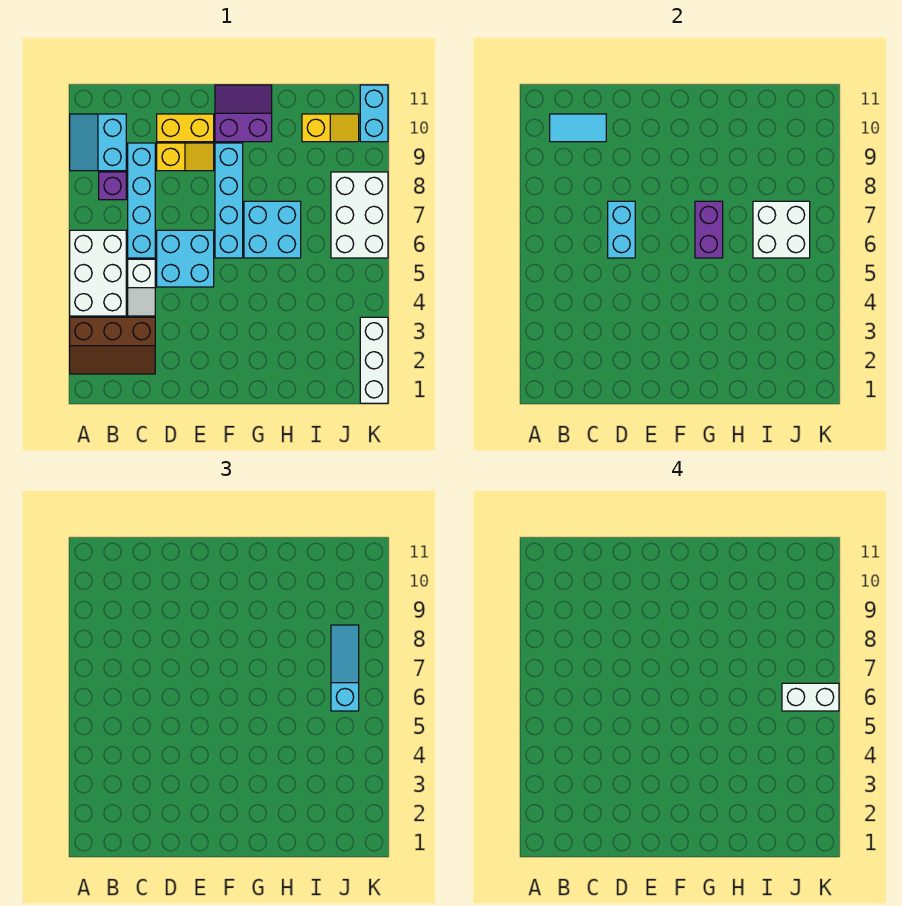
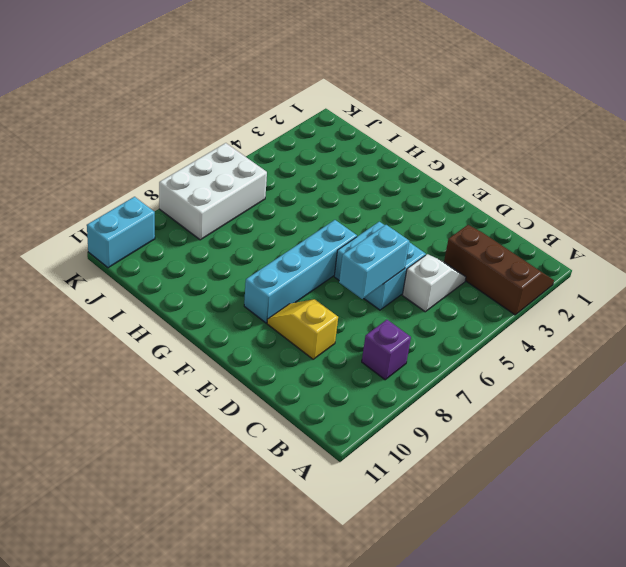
none -> white 2x3 brick [70,230,126,316]
none -> cyan 2x2 slope [70,114,126,171]
none -> cyan 1x4 brick [128,143,155,258]

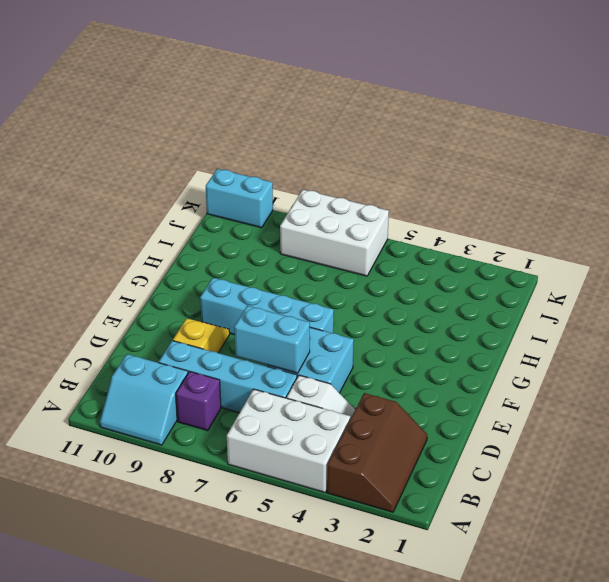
none -> yellow 1x2 brick [157,114,214,142]
none -> purple 2x2 slope [215,85,272,142]
none -> cyan 2x2 brick [244,201,301,258]

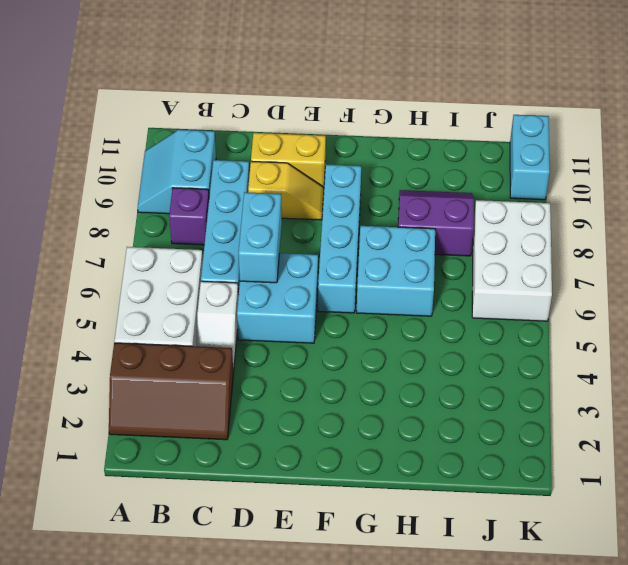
purple 2x2 slope [398,190,474,256] -> purple 2x2 slope moved to [215,85,272,142]
none -> yellow 1x2 slope [302,114,359,142]
none -> white 1x3 brick [360,317,388,403]
none -> cyan 1x2 tile [550,114,606,142]

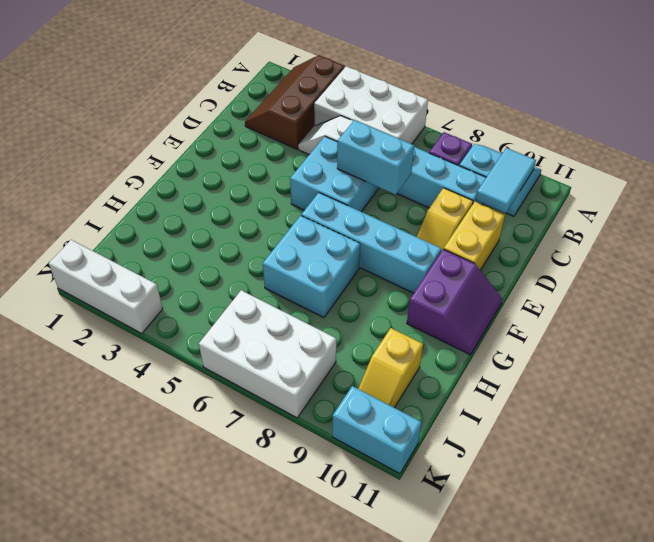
none -> purple 1x2 brick [695,201,723,258]
none -> white 2x2 brick [753,201,810,258]
none -> cyan 1x3 slope [331,625,359,711]

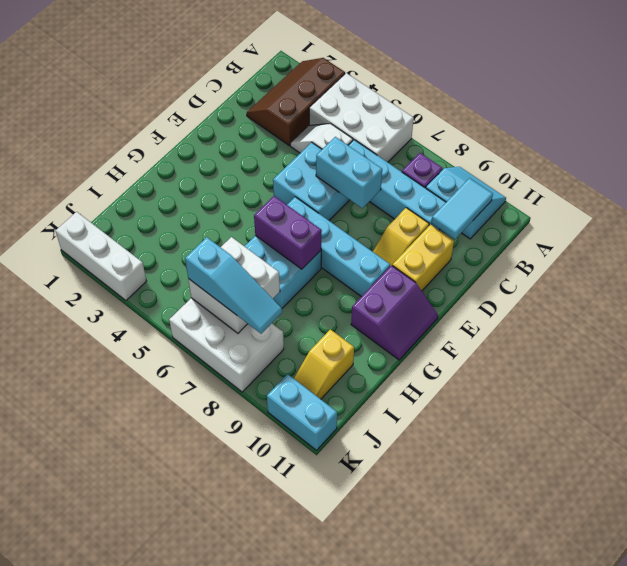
none -> white 1x2 brick [782,683,839,711]

